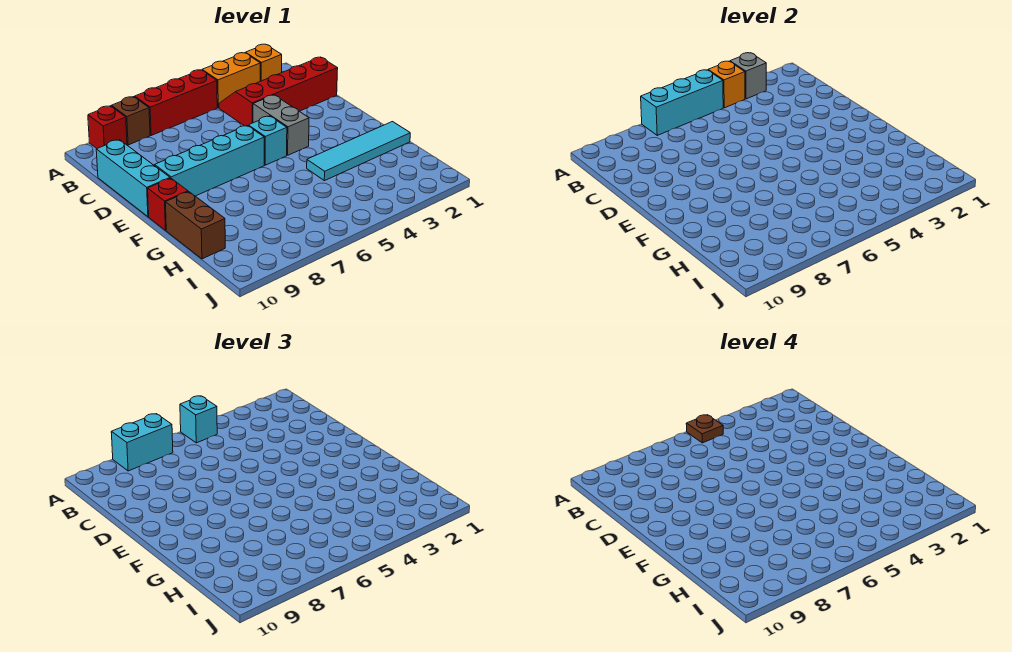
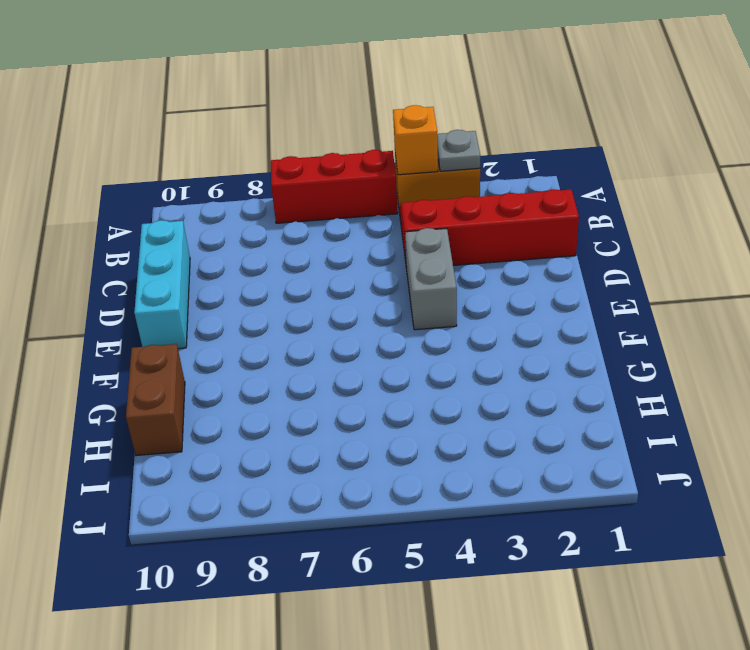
grey 1x1 plate [437,130,480,171] -> grey 1x1 brick [730,53,766,99]
none -> orange 1x1 brick [245,44,282,81]
none -> brown 1x1 brick [111,97,150,145]
none -> red 1x1 brick [88,106,127,148]

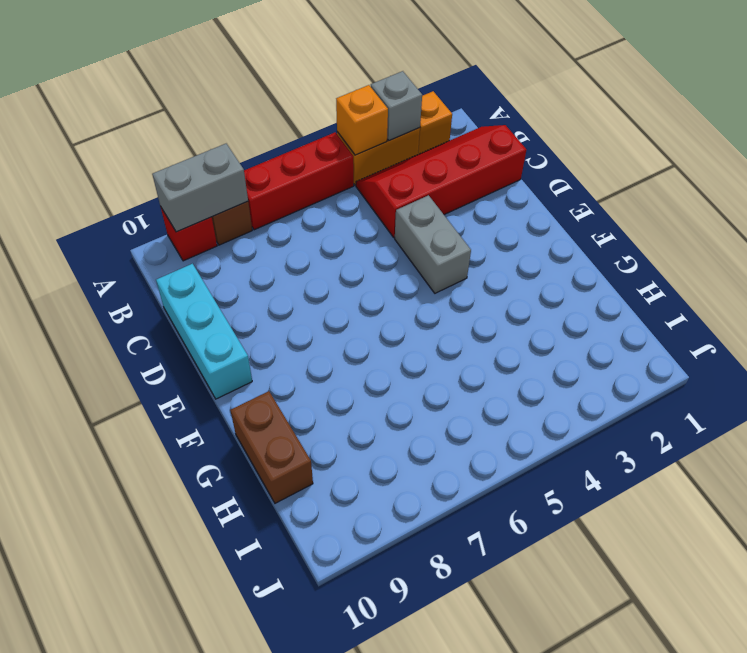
grey 1x2 brick [152,144,248,232] -> none
none -> cyan 1x1 brick [248,116,287,165]
none -> cyan 1x4 brick [155,126,264,196]
none -> red 1x1 brick [148,178,188,230]

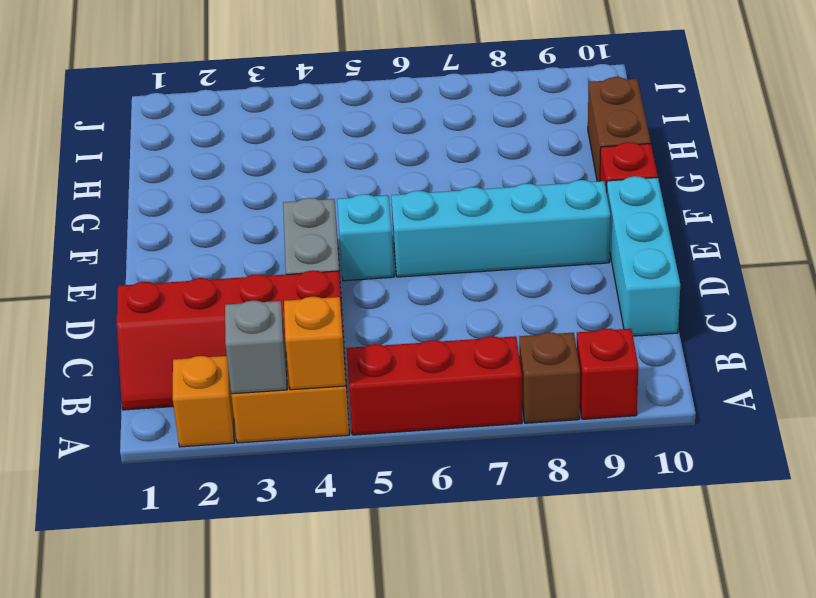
none -> cyan 1x4 tile [307,122,410,181]
none -> cyan 1x3 brick [641,70,723,135]
none -> cyan 1x1 brick [180,396,217,443]

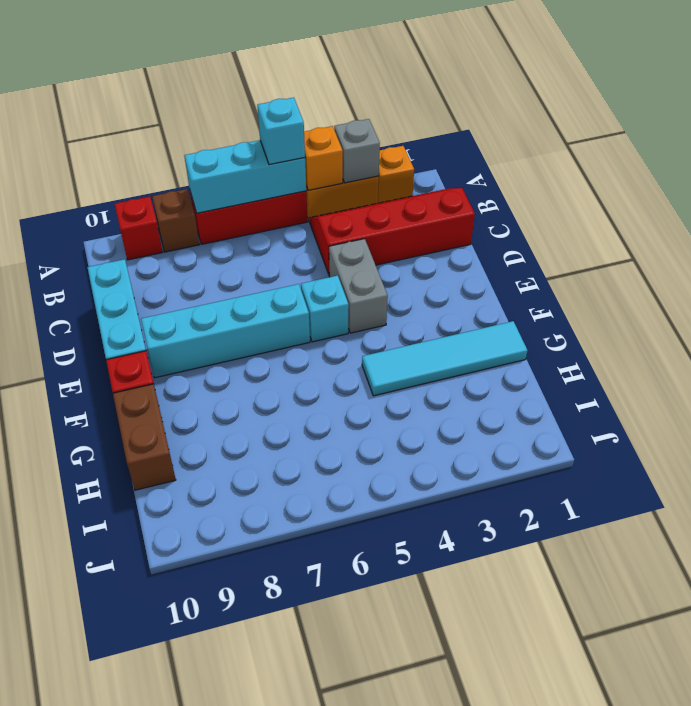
none -> cyan 1x2 brick [111,414,173,471]
none -> brown 1x1 plate [686,415,723,443]

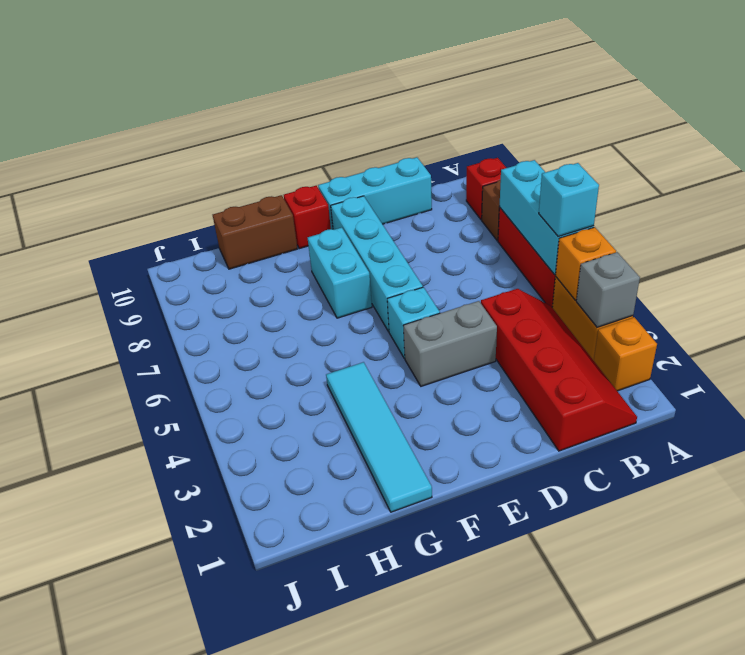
cyan 1x2 brick [308,227,372,318] -> cyan 1x2 brick moved to [111,414,173,471]
none -> brown 1x1 plate [686,415,723,443]

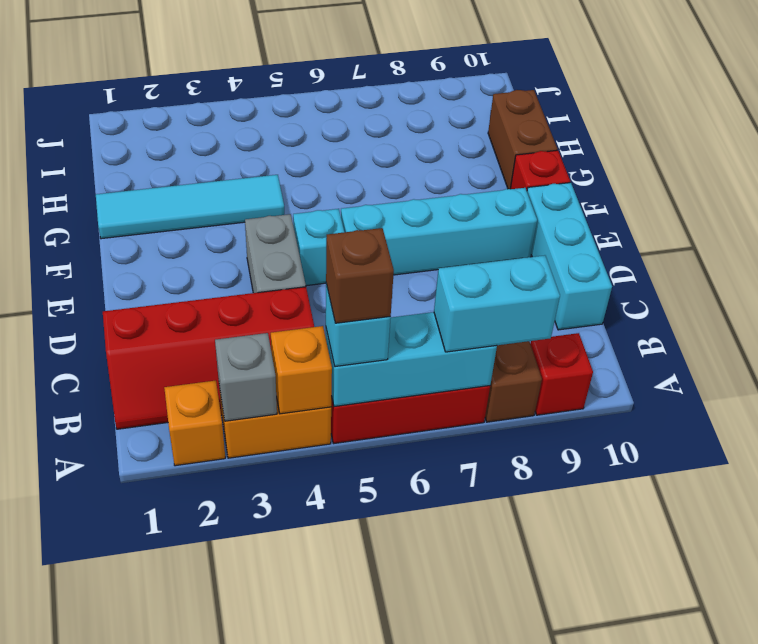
brown 1x1 brick [326,228,394,323] -> brown 1x1 plate [686,415,723,443]

